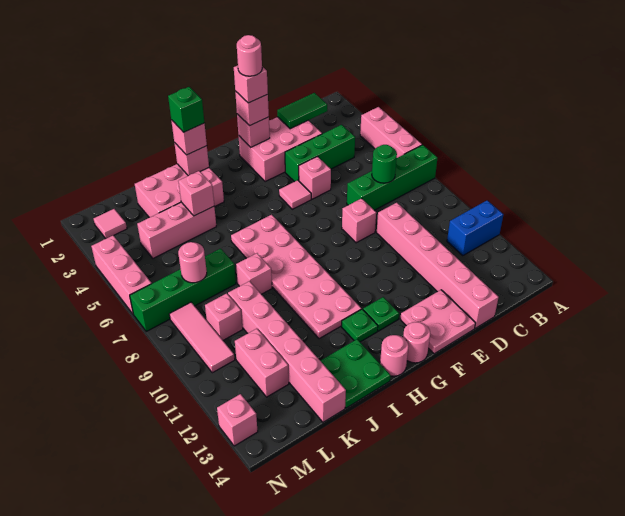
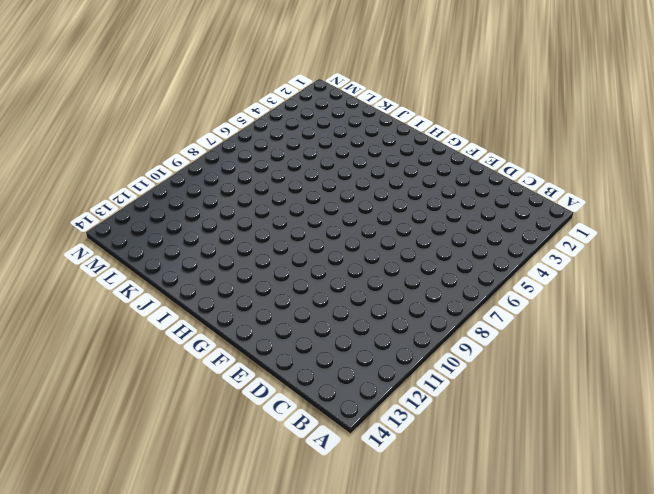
none -> pink 1x3 brick [360,107,422,158]
none -> green 1x4 brick [347,145,437,210]
none -> blue 1x2 brick [447,200,503,256]
none -> green 1x3 brick [285,125,355,182]

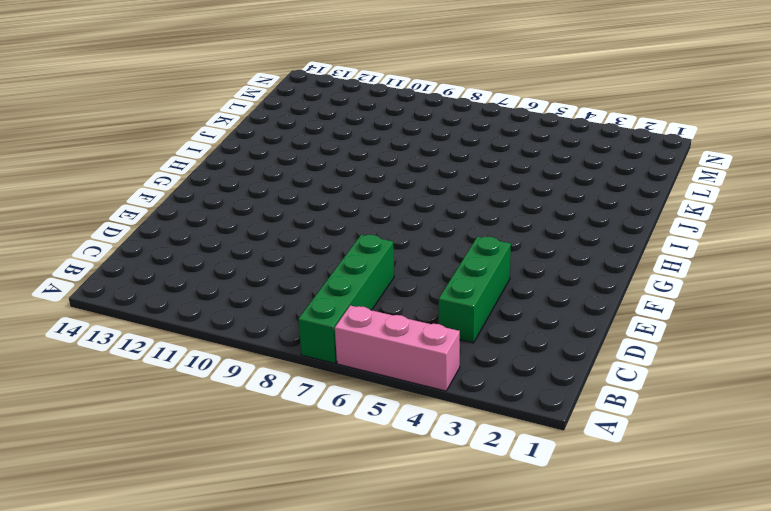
none -> blue 1x2 brick [447,200,503,256]
none -> pink 2x3 brick [239,117,322,181]
none -> pink 1x6 brick [377,203,499,328]
none -> pink 1x1 brick [299,157,331,199]

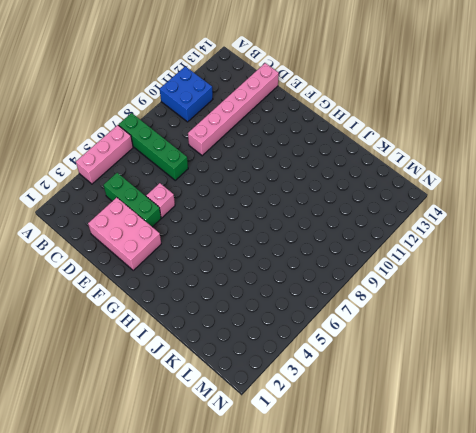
blue 2x2 brick [160,66,213,122] -> blue 1x2 brick [447,200,503,256]
none -> pink 1x1 brick [342,198,376,243]
none -> pink 2x2 plate [400,290,475,354]
none -> pink 1x1 tile [279,180,311,209]
none -> green 1x1 plate [363,297,399,331]

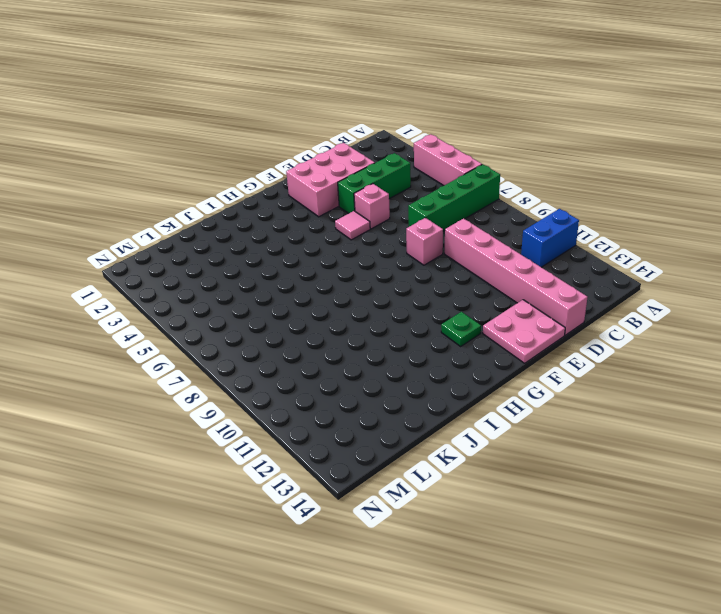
none -> pink 1x1 round brick [403,322,430,363]
none -> pink 2x6 plate [231,215,361,339]
none -> green 1x1 plate [342,309,378,342]
none -> pink 1x1 round brick [380,335,409,376]

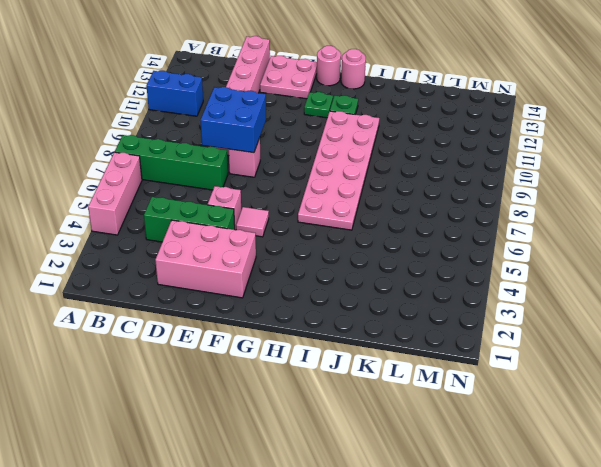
blue 2x2 brick [201,87,266,153] -> none
none -> pink 2x3 brick [135,164,224,217]
none -> green 2x2 plate [321,339,391,408]
none -> pink 1x3 brick [137,202,216,258]
none -> pink 1x1 brick [236,253,272,294]

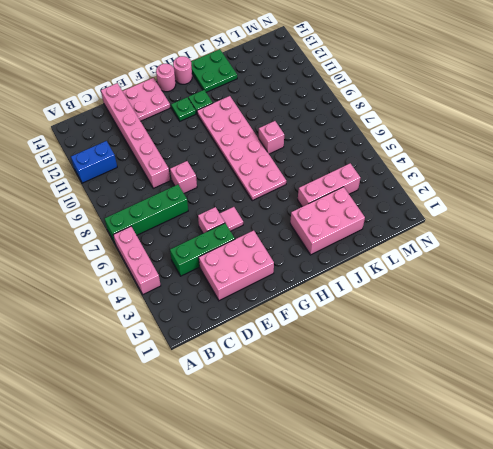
none -> green 1x4 brick [130,249,236,331]
none -> pink 1x6 brick [228,281,346,422]
none -> pink 1x1 brick [205,293,243,340]
none -> pink 1x2 brick [235,329,289,397]

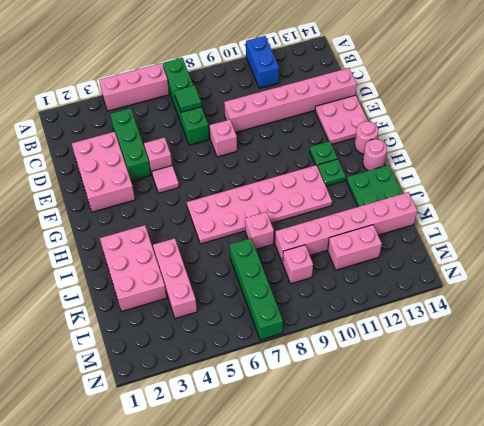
green 1x1 tile [175,85,202,112] -> green 1x1 round brick [372,145,397,183]
none -> pink 1x1 tile [94,209,127,239]
none -> pink 1x3 tile [169,302,235,373]
none -> pink 1x3 brick [91,235,152,314]
none -> pink 1x1 brick [217,394,258,446]

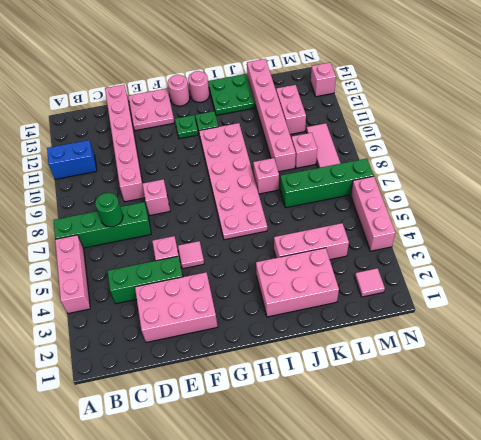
none -> green 1x2 tile [277,93,327,129]
none -> pink 1x1 brick [237,114,270,147]
none -> pink 1x1 brick [174,142,209,176]
none -> pink 1x1 brick [178,171,214,216]

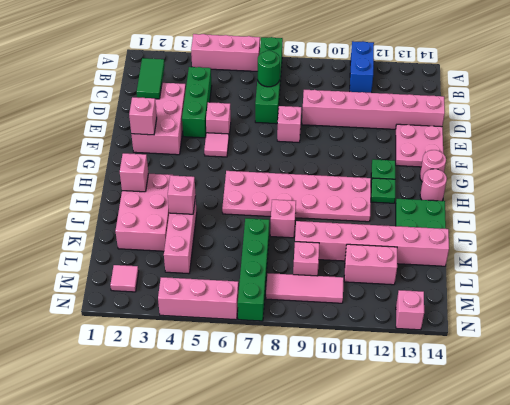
none -> pink 1x1 round brick [178,242,207,283]
none -> pink 1x1 brick [235,91,269,126]
none -> pink 1x1 brick [171,120,207,155]
none -> pink 1x1 brick [234,65,268,103]

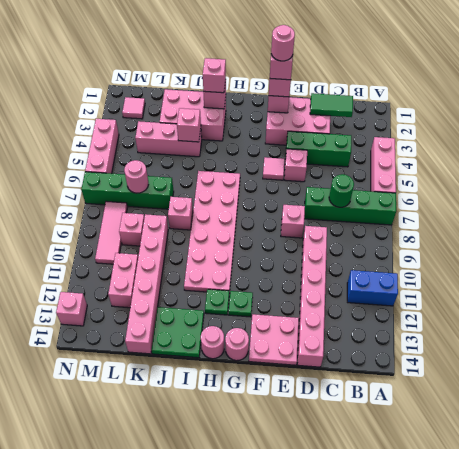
none -> green 1x1 brick [168,87,204,132]

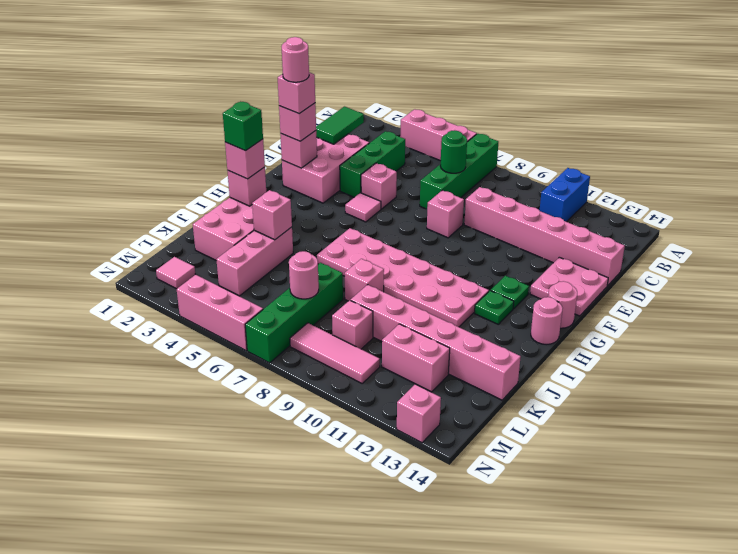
none -> green 2x2 plate [321,339,391,408]

